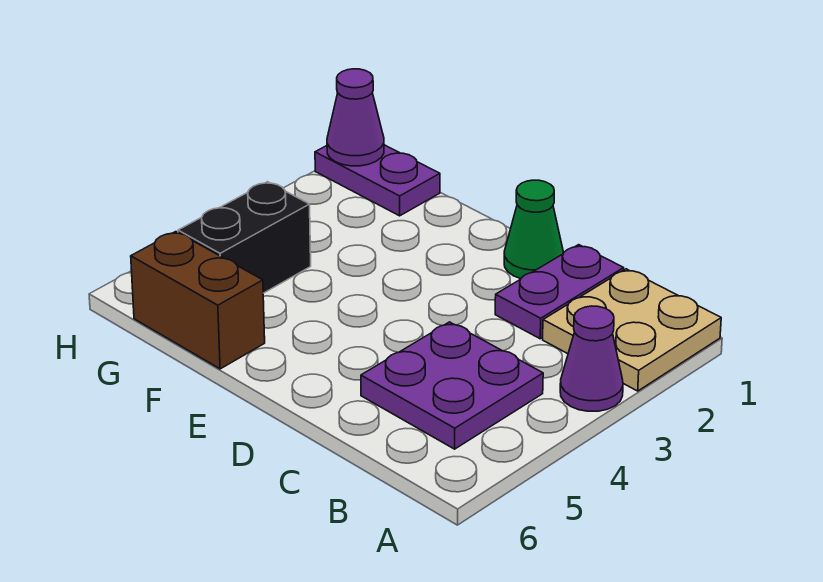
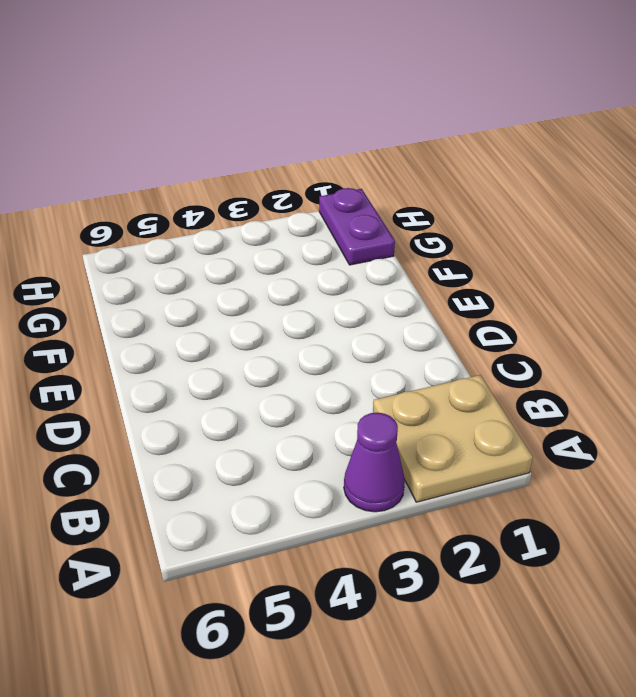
none -> purple 2x2 plate [361,322,543,449]
none -> purple 1x2 plate [495,245,624,339]

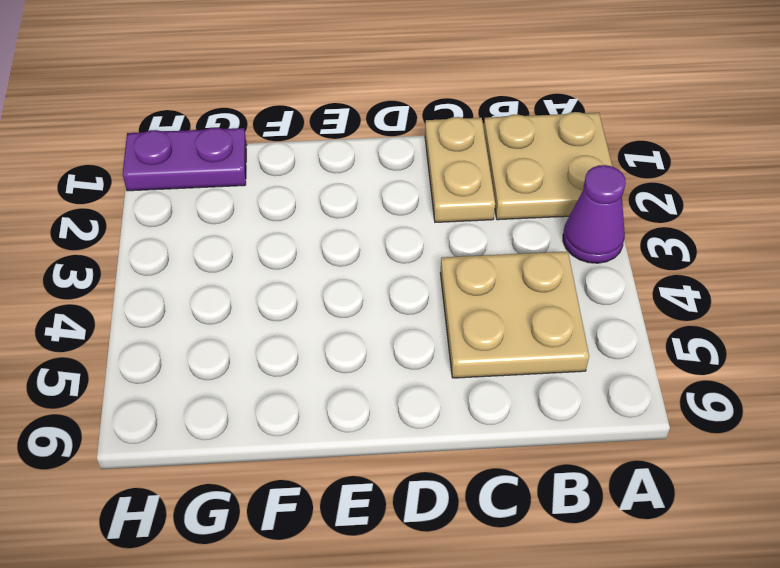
tan 2x2 plate [440,251,589,378] -> purple 2x2 plate [361,322,543,449]
tan 1x2 plate [425,117,495,222] -> purple 1x2 plate [495,245,624,339]
none -> green 1x1 cone [504,180,563,279]
none -> brown 1x2 brick [131,232,265,369]

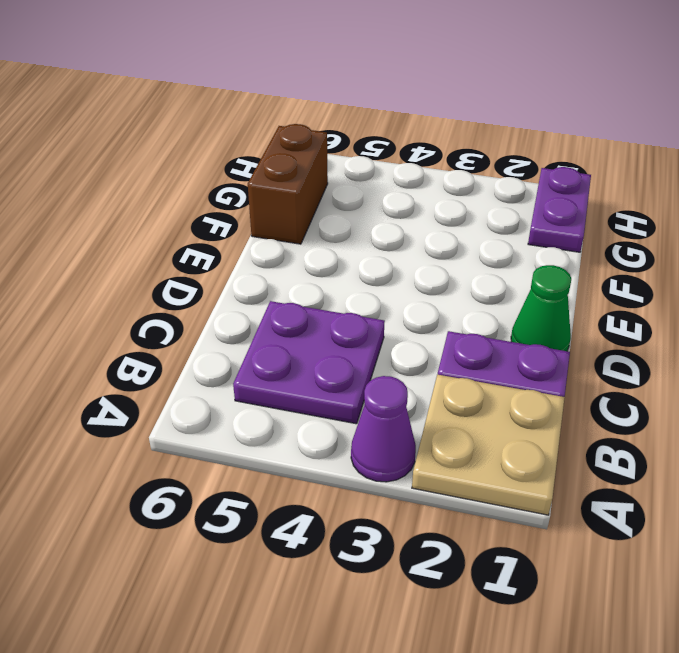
none -> black 1x2 brick [178,182,311,293]
none -> purple 1x1 cone [327,69,384,166]

